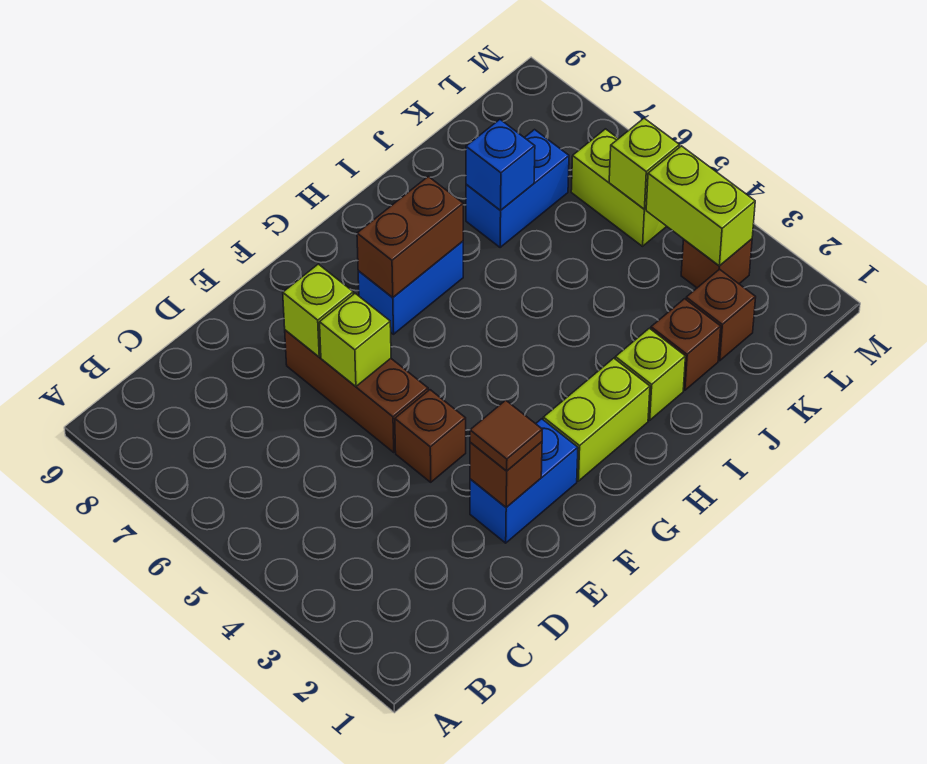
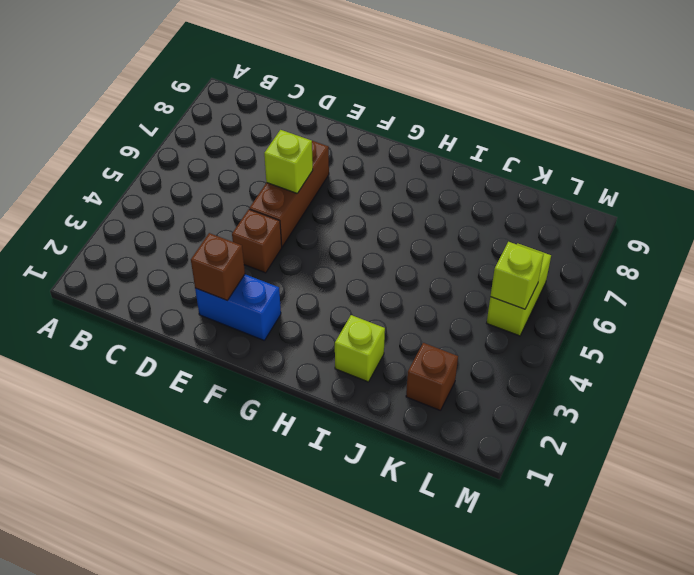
none -> lime 1x2 brick [543,358,650,481]
none -> blue 1x2 brick [358,241,463,334]
none -> brown 1x1 brick [651,299,721,390]

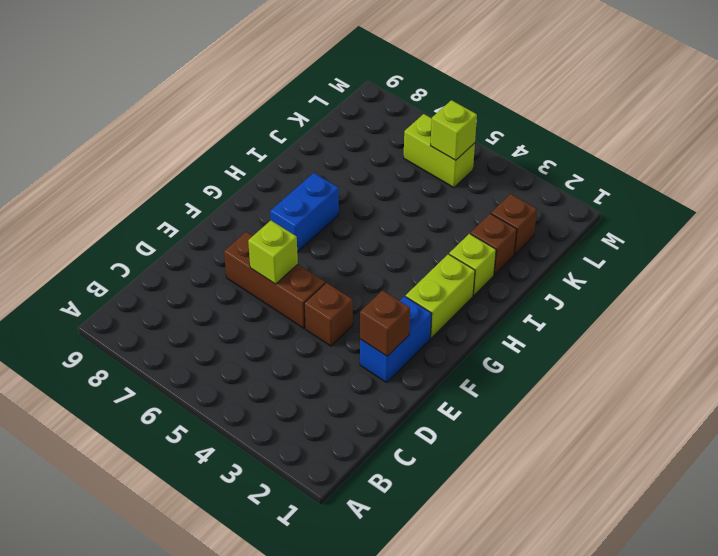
none -> blue 1x2 brick [466,130,569,247]
none -> brown 1x1 brick [681,239,752,288]
none -> lime 1x1 brick [283,264,353,357]

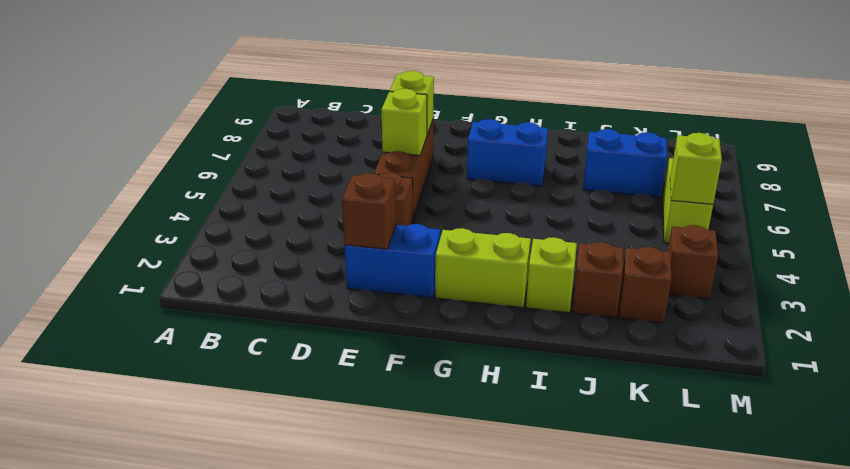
none -> brown 1x2 brick [357,176,463,298]
none -> blue 1x1 brick [466,120,535,211]
none -> lime 1x2 brick [646,146,755,266]

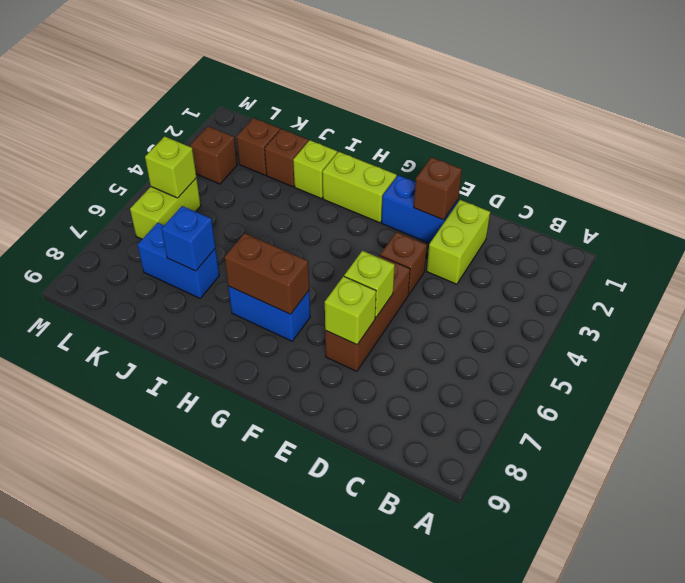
lime 1x2 brick [427,200,490,284] -> lime 1x2 brick moved to [646,146,755,266]
none -> brown 1x1 tile [470,400,542,471]

